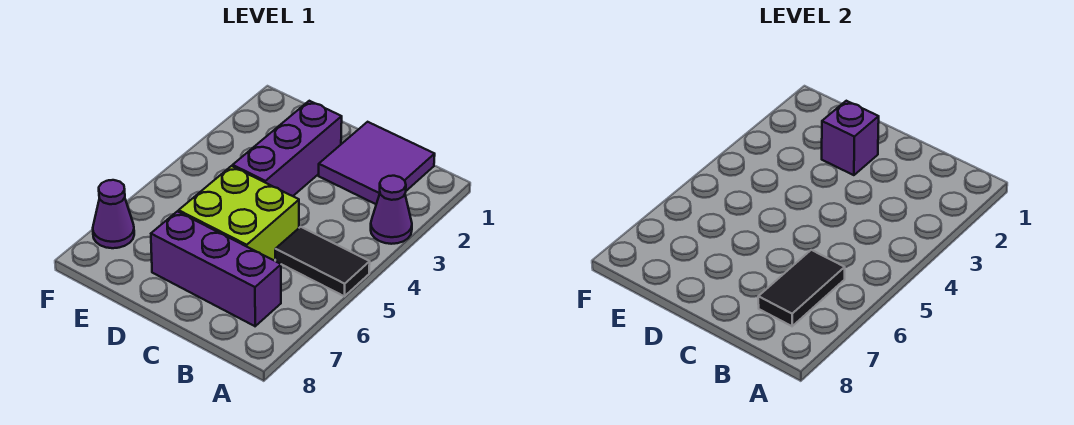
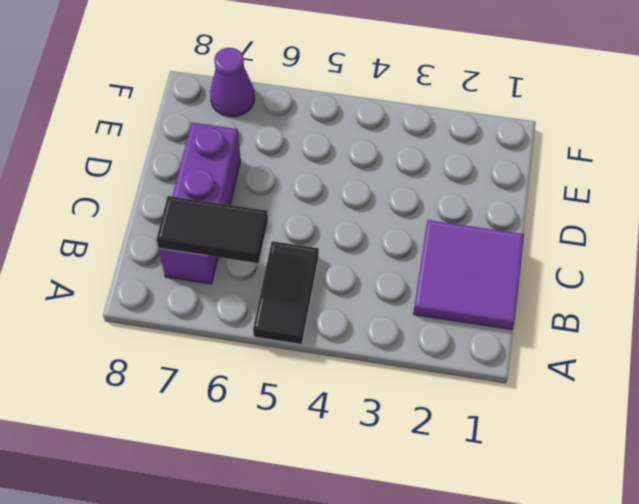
none -> purple 1x1 cone [371,176,412,244]
none -> lime 2x2 brick [179,166,299,260]

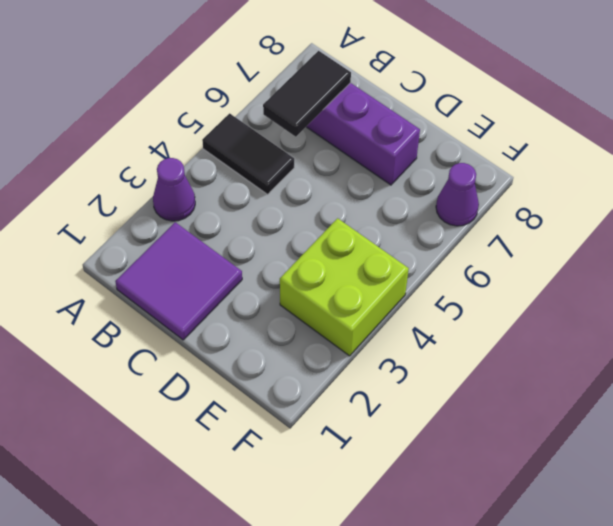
lime 2x2 brick [280,218,409,356] -> lime 2x2 brick moved to [179,166,299,260]
none -> purple 1x3 brick [233,101,342,196]
none -> purple 1x1 brick [822,101,879,175]

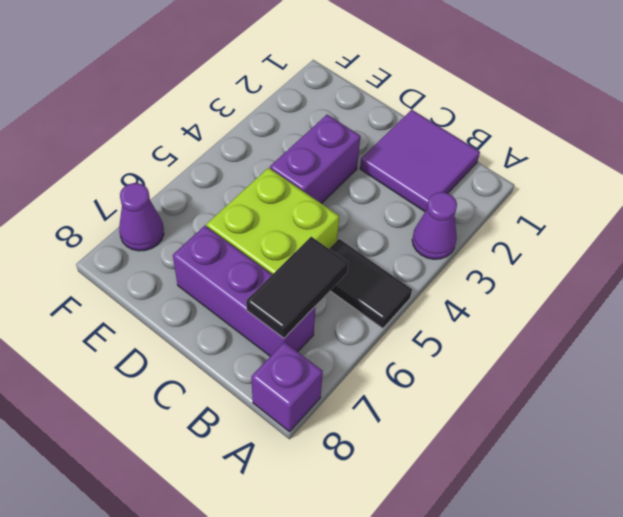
purple 1x1 brick [251,342,323,432] -> purple 1x1 brick moved to [822,101,879,175]
purple 1x2 brick [270,115,361,204] -> purple 1x3 brick [233,101,342,196]

